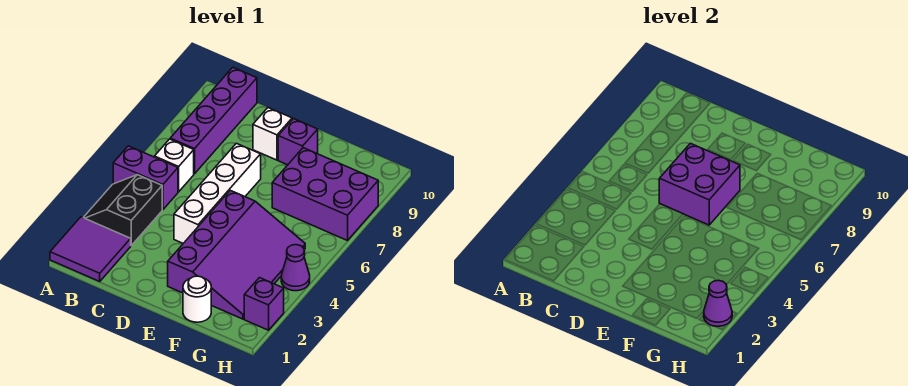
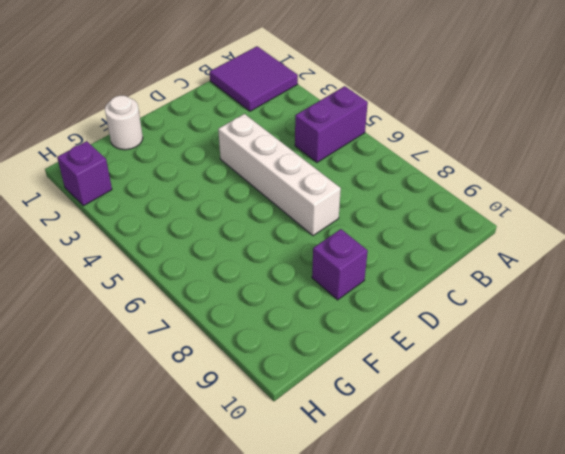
none -> black 2x2 slope [83,175,162,245]
none -> white 1x1 brick [154,139,194,192]
none -> purple 1x4 brick [170,67,257,174]

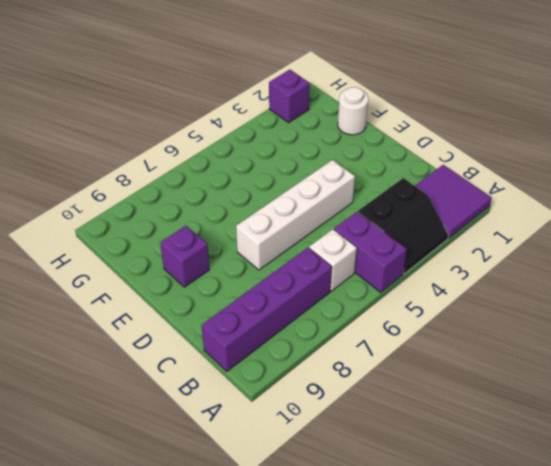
none -> white 1x1 brick [253,108,292,160]
none -> purple 3x4 slope [168,190,305,319]
none -> purple 2x3 brick [272,148,378,241]

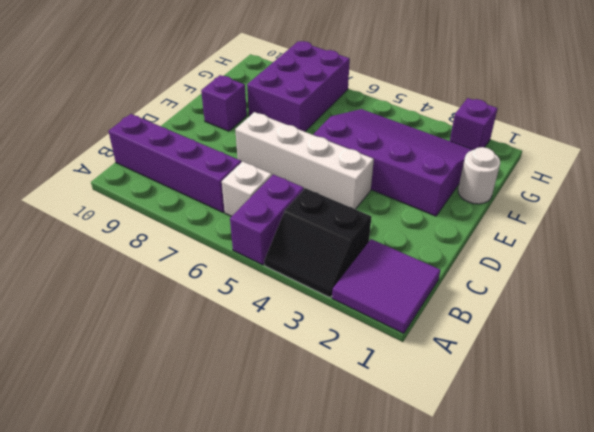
none -> white 1x1 brick [253,108,292,160]
none -> purple 1x1 cone [281,245,310,291]
none -> purple 2x2 brick [659,143,740,225]

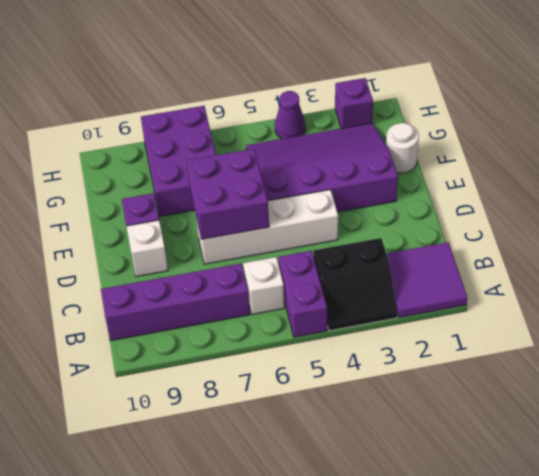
none -> purple 1x1 cone [704,280,732,326]

